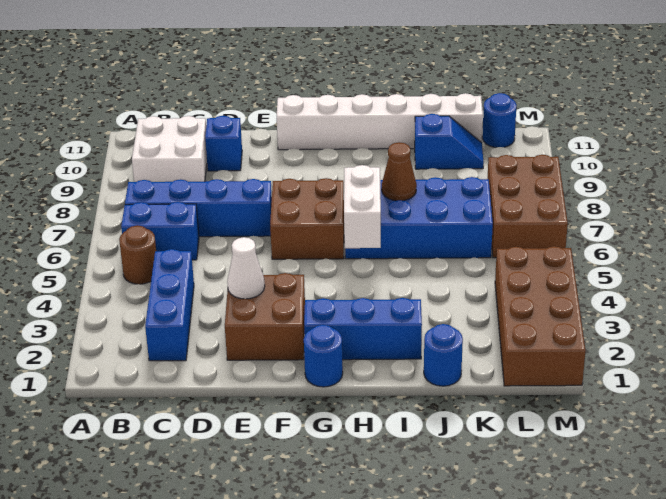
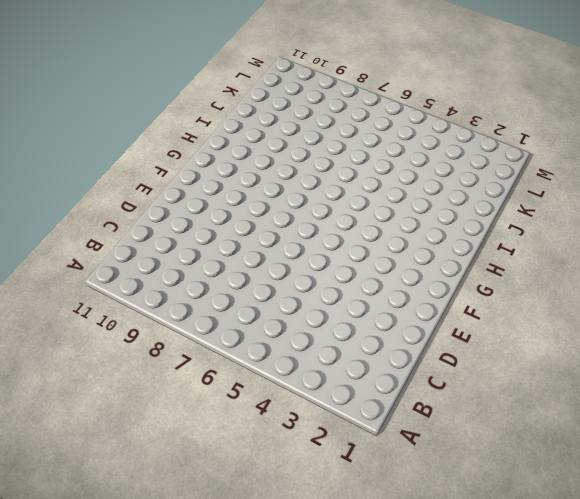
none -> brown 1x1 round brick [119,226,156,284]
none -> blue 1x2 brick [121,202,199,260]
none -> blue 1x4 brick [125,179,272,237]

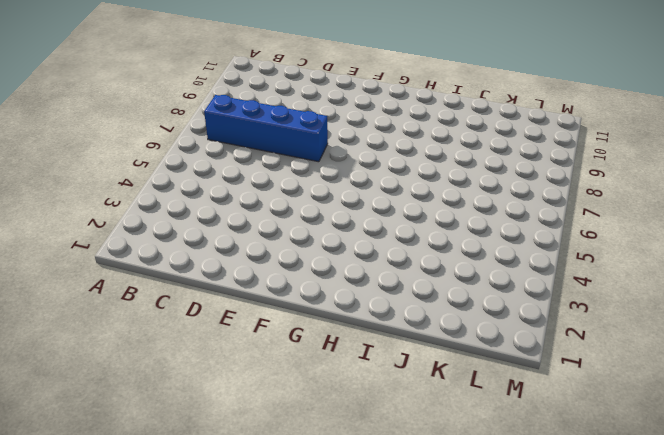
none -> brown 1x1 round brick [119,226,156,284]
none -> blue 1x2 brick [121,202,199,260]
none -> white 2x2 brick [132,116,207,182]

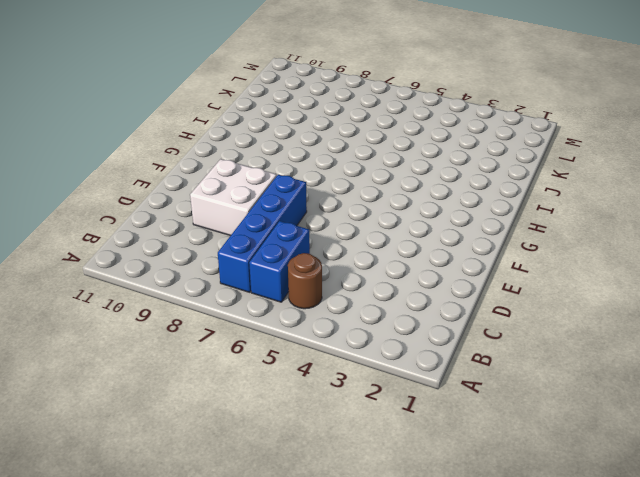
white 2x2 brick [190,159,277,236] -> white 2x2 brick moved to [132,116,207,182]
none -> blue 1x3 brick [145,249,194,361]
none -> blue 1x1 brick [205,116,242,171]
none -> brown 2x2 brick [225,273,305,360]

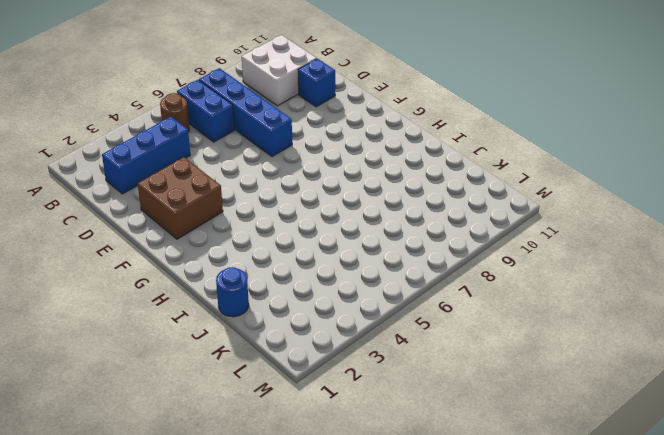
none -> brown 2x2 brick [270,178,344,259]
none -> white 1x6 brick [277,93,483,150]
none -> blue 1x1 round brick [304,325,343,387]

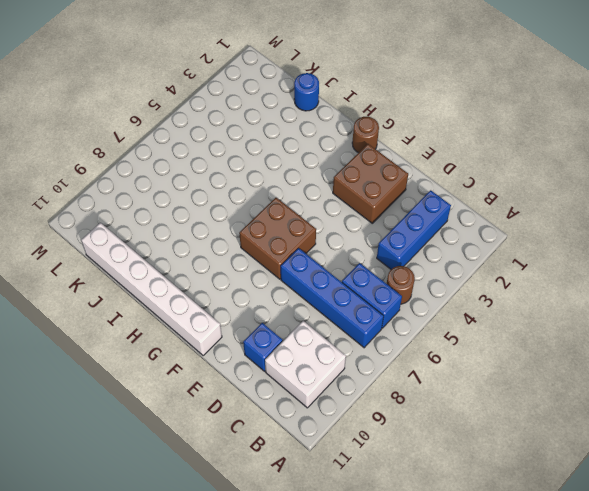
brown 1x1 round brick [352,117,379,153] -> blue 1x1 round brick [304,325,343,387]
none -> blue 1x3 brick [304,298,422,360]
none -> blue 2x4 brick [345,177,493,259]
none -> blue 1x2 slope [415,114,484,169]

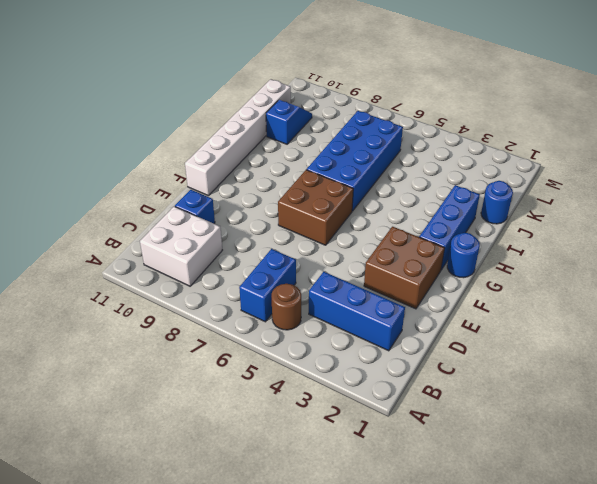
none -> blue 1x4 brick [125,179,272,237]
none -> brown 2x4 brick [495,246,586,386]
none -> brown 2x3 brick [488,155,568,258]

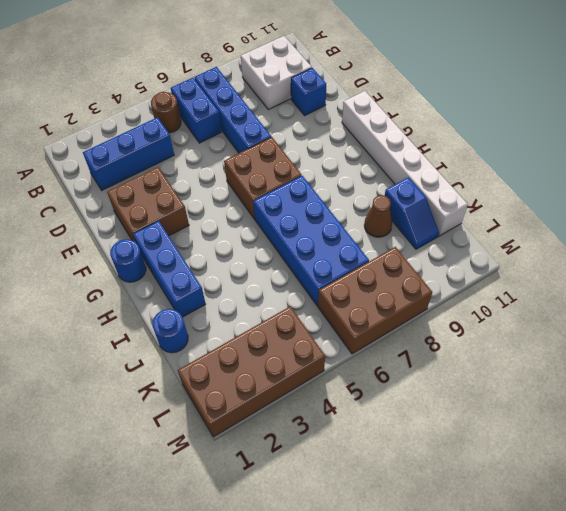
brown 1x1 cone [364,195,392,237] -> brown 1x1 cone moved to [382,142,417,201]
none -> blue 1x1 round brick [482,93,516,147]
none -> white 1x1 cone [227,237,265,299]
none -> white 1x2 brick [344,165,381,248]

